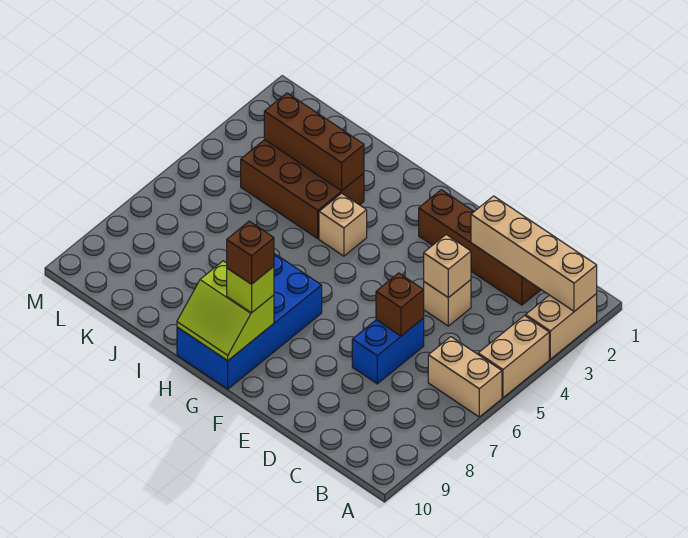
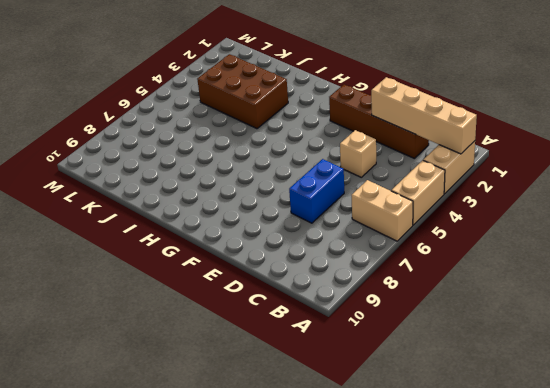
none -> blue 2x4 brick [177,254,322,389]
none -> tan 1x1 brick [319,193,367,256]
none -> tan 1x1 brick [424,235,471,298]

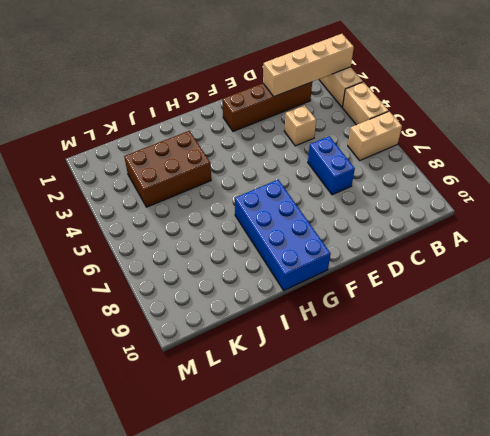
none -> tan 1x1 brick [319,193,367,256]
none -> tan 1x1 brick [424,235,471,298]
none -> brown 1x1 brick [376,273,424,336]

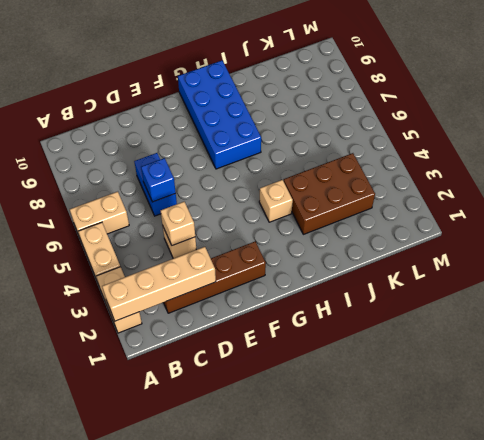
blue 1x1 brick [141,158,176,202] -> brown 1x1 brick [376,273,424,336]
none -> lime 2x2 slope [177,261,274,361]
none -> brown 1x3 brick [264,93,364,191]
none -> lime 1x1 brick [227,267,274,313]

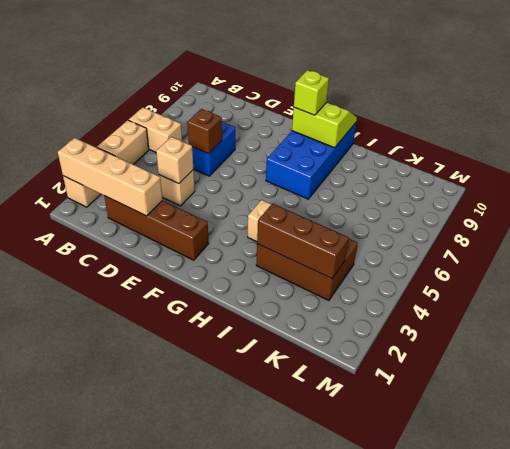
none -> brown 1x1 brick [227,221,274,284]

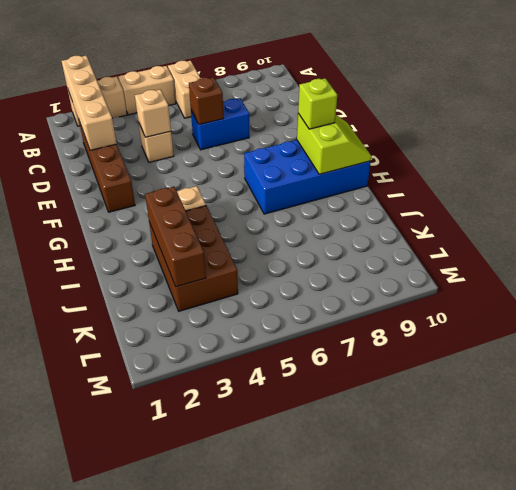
none -> brown 1x1 brick [227,221,274,284]

